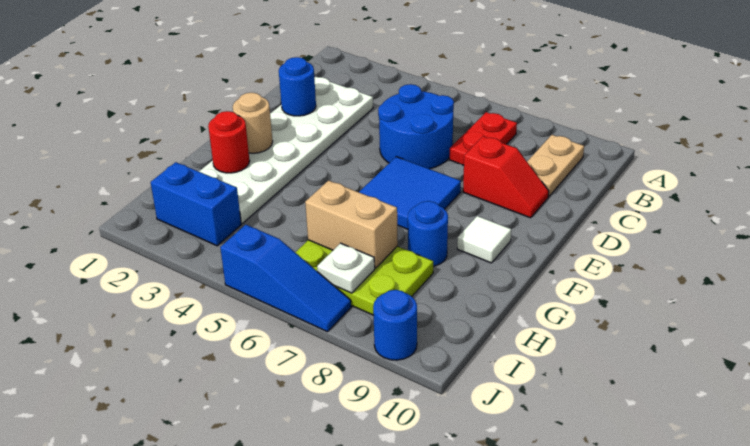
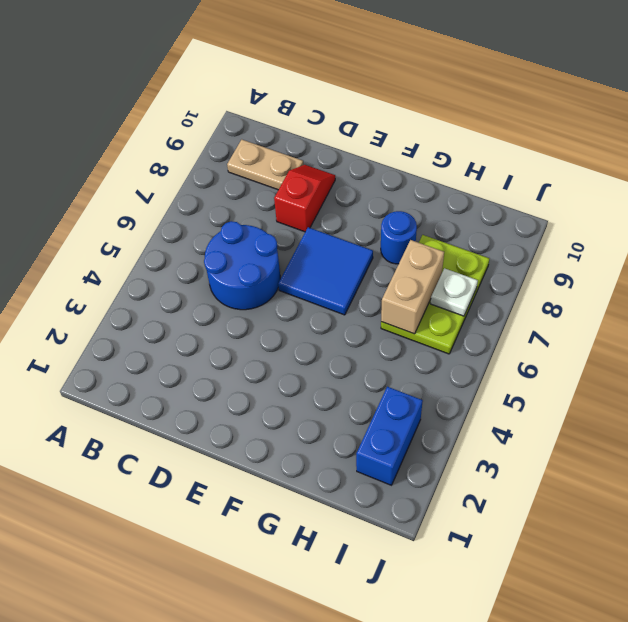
none -> red 1x2 plate [449,112,517,165]
none -> white 2x6 plate [199,77,373,223]
none -> white 1x1 tile [457,216,511,263]

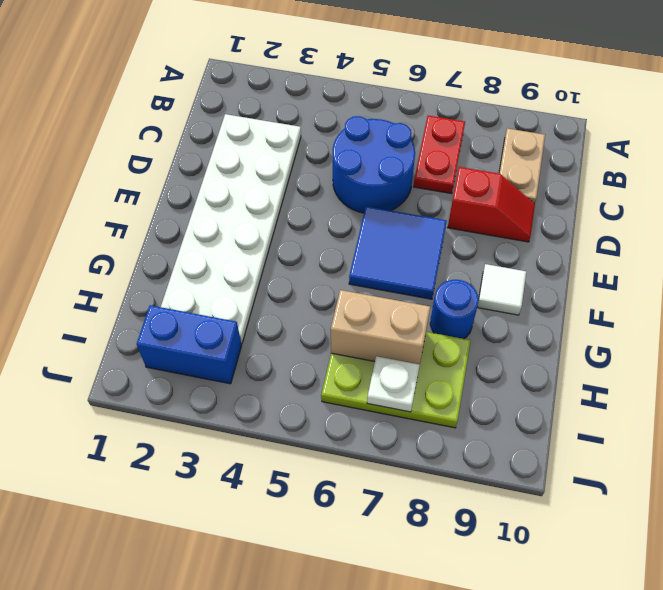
none -> blue 1x3 slope [220,225,351,332]
none -> blue 1x1 round brick [373,290,417,360]
none -> blue 1x1 round brick [279,57,316,116]

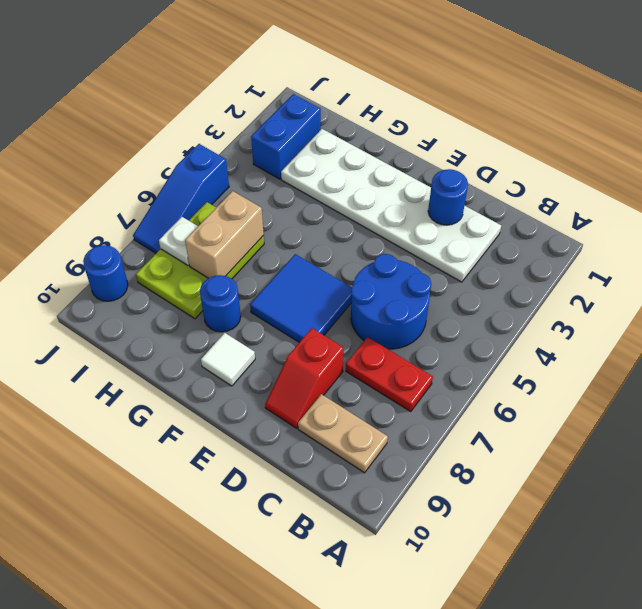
none -> tan 1x1 round brick [233,93,273,153]
none -> red 1x1 round brick [208,111,250,173]

